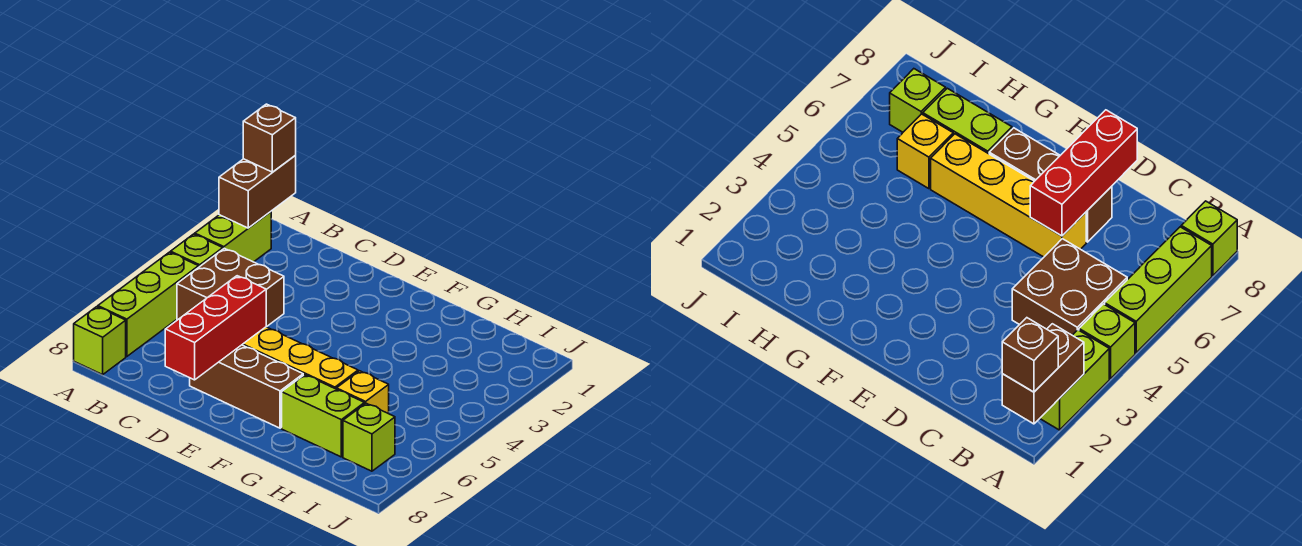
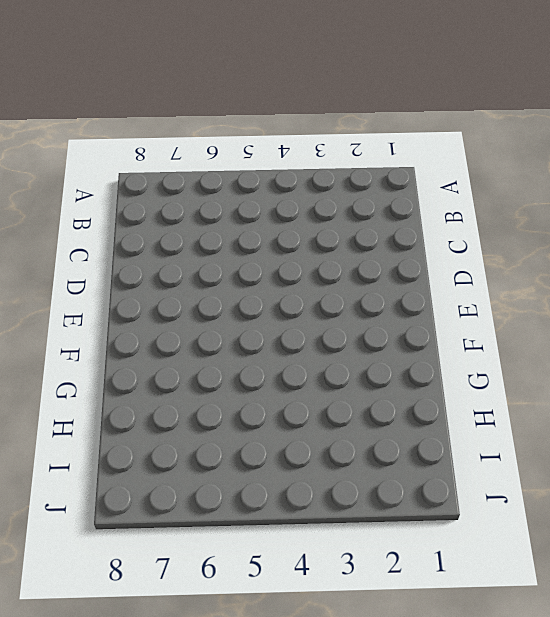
none -> lime 1x2 brick [195,212,271,262]
none -> lime 1x1 brick [171,234,223,267]
none -> lime 1x3 brick [98,252,199,356]

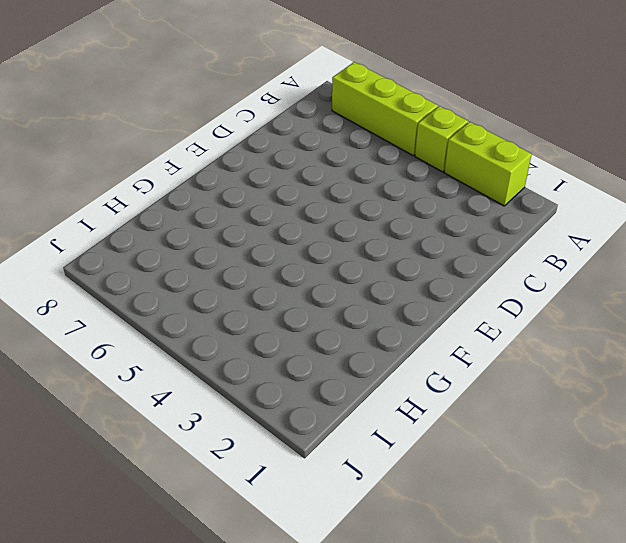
none -> lime 1x1 brick [74,307,126,375]
none -> brown 2x2 brick [177,248,284,327]
none -> yellow 1x4 brick [242,327,358,389]

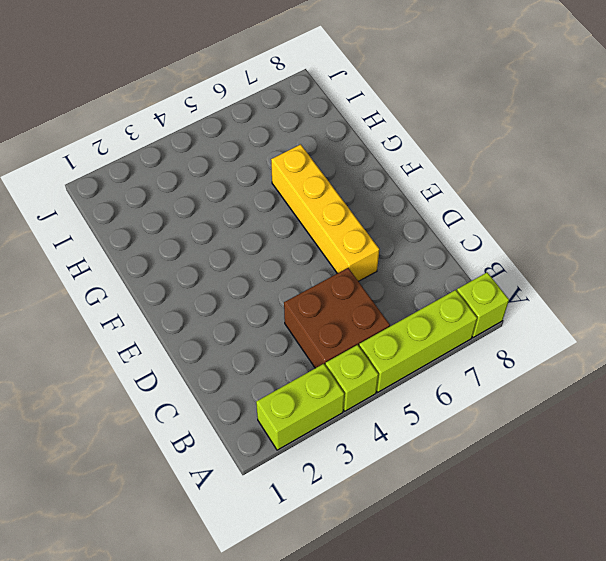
none -> brown 1x3 brick [190,345,303,428]
none -> lime 1x2 brick [282,375,364,457]
none -> yellow 1x1 brick [336,371,389,414]

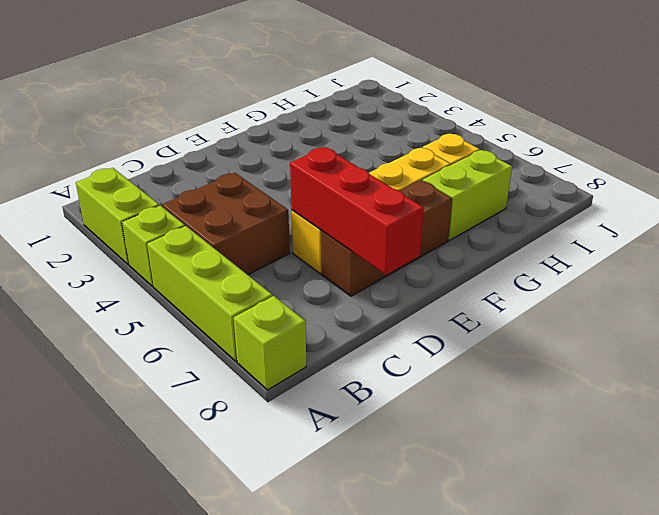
none -> lime 1x1 brick [343,403,395,471]
none -> brown 1x2 brick [219,156,296,228]
none -> brown 1x1 brick [243,104,296,172]

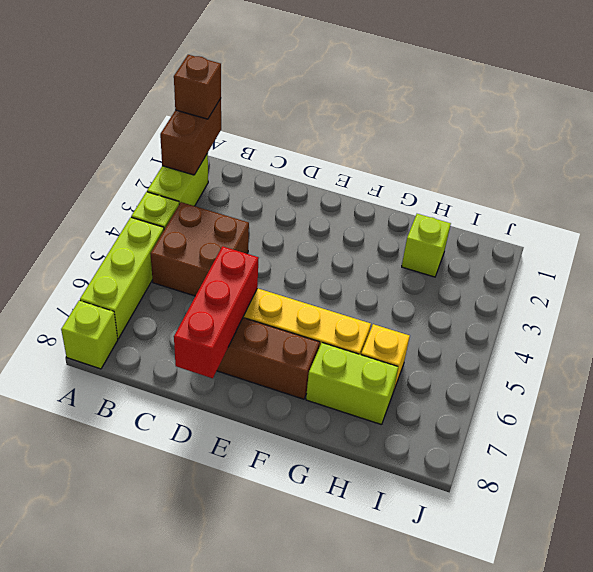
lime 1x1 brick [402,214,451,277] -> lime 1x1 brick moved to [343,403,395,471]

